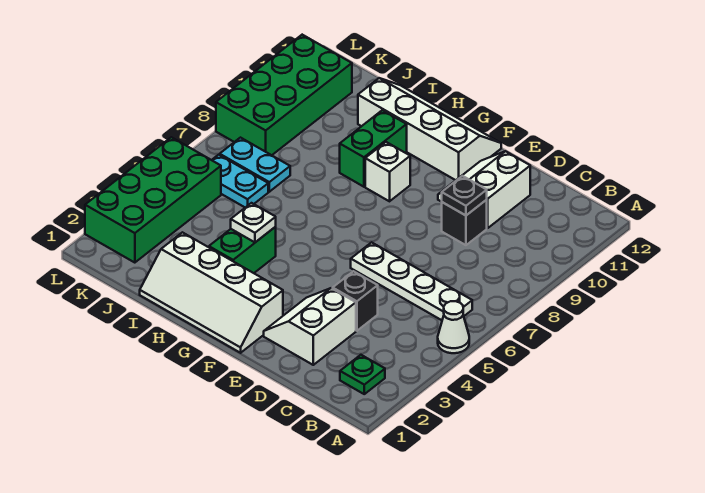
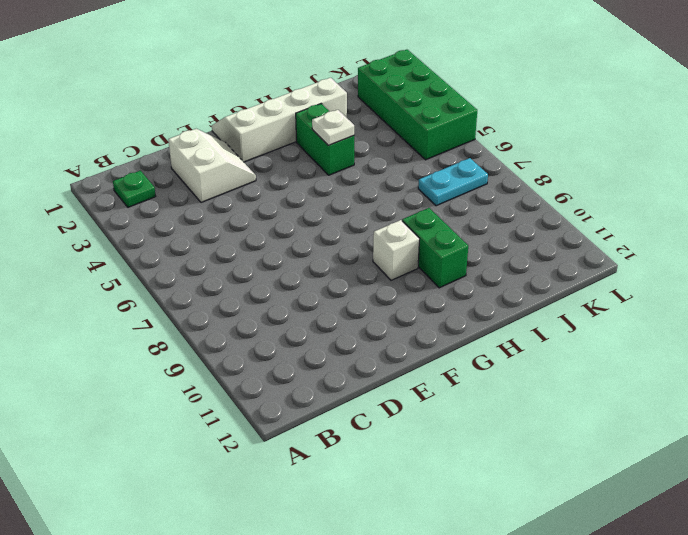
none -> white 1x1 cone [438,301,469,353]
none -> white 1x4 plate [351,242,472,320]
none -> black 1x1 brick [333,271,378,331]

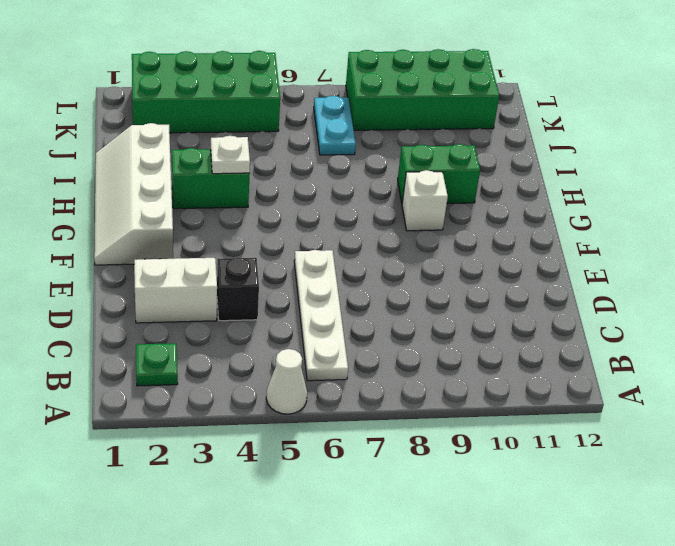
none -> black 1x1 brick [442,200,487,245]
none -> white 2x2 slope [438,151,530,228]
none -> white 2x4 slope [358,78,501,180]

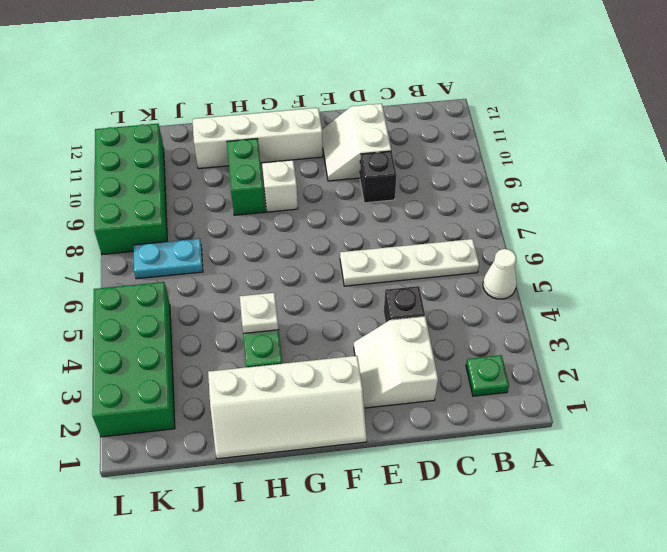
none -> cyan 1x2 plate [212,155,268,207]
none -> black 1x1 plate [442,176,487,215]

